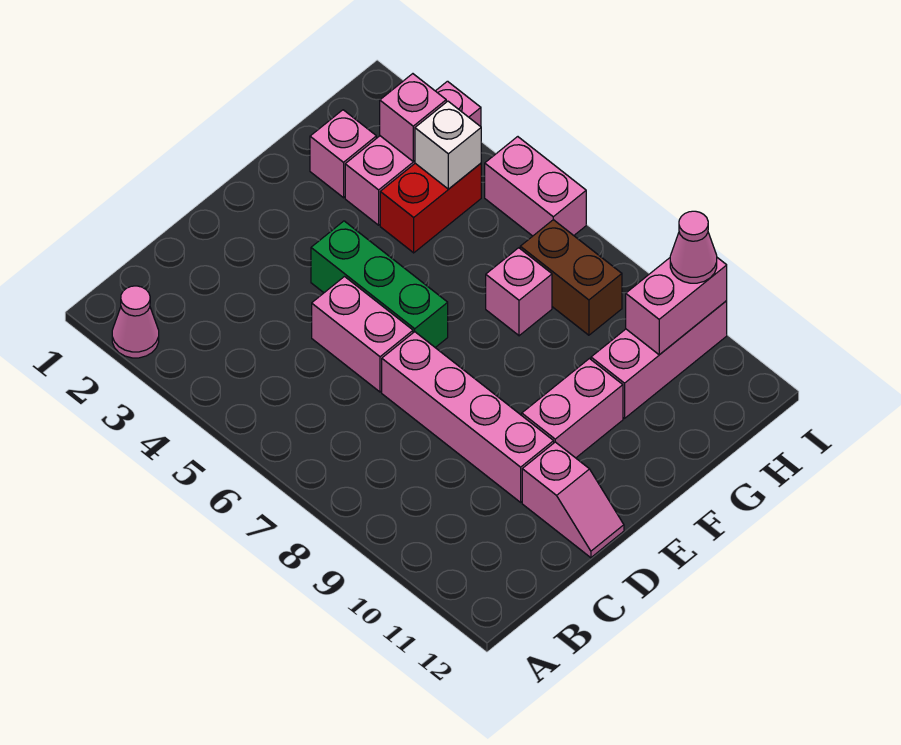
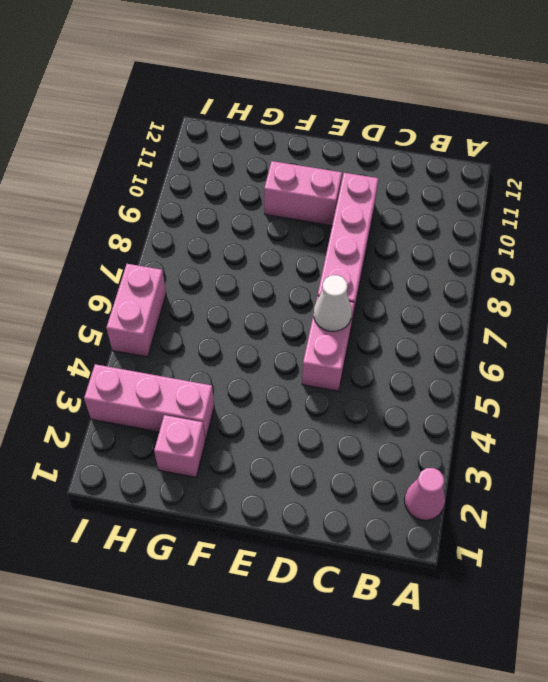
white 1x1 cone [314,275,352,331] -> none
none -> pink 1x2 slope [522,442,624,558]
none -> green 1x3 brick [311,221,448,348]
none -> red 1x2 brick [380,163,481,253]

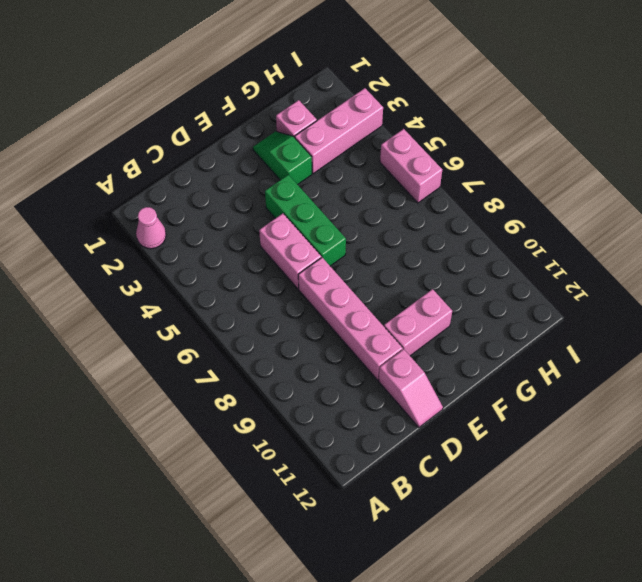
green 1x2 slope [253,131,312,185] -> none
none -> red 1x2 brick [380,163,481,253]
none -> pink 1x1 brick [486,248,552,336]
none -> pink 1x3 brick [591,301,727,418]

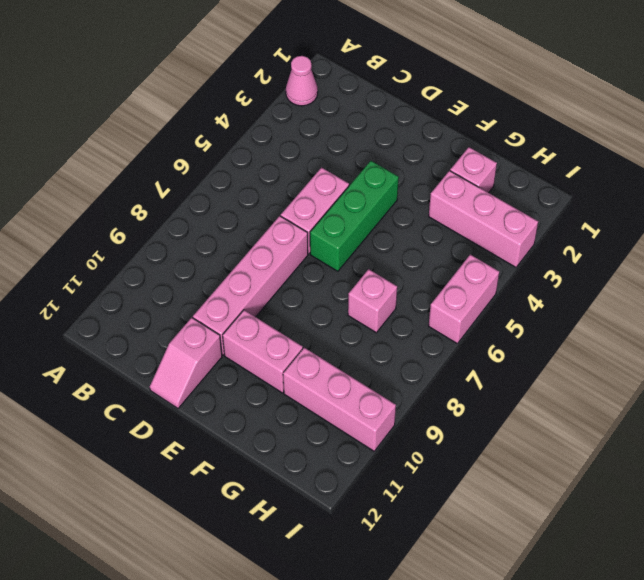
none -> red 1x2 brick [380,163,481,253]
none -> brown 1x2 brick [520,220,622,335]
none -> pink 1x1 brick [380,74,446,162]

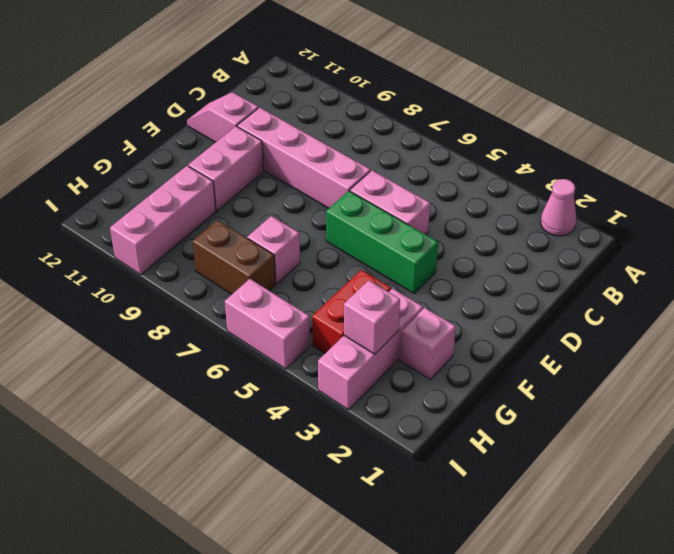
none -> white 1x1 brick [415,101,481,189]
none -> pink 1x2 brick [626,258,727,355]
none -> pink 1x1 cone [670,211,717,283]

